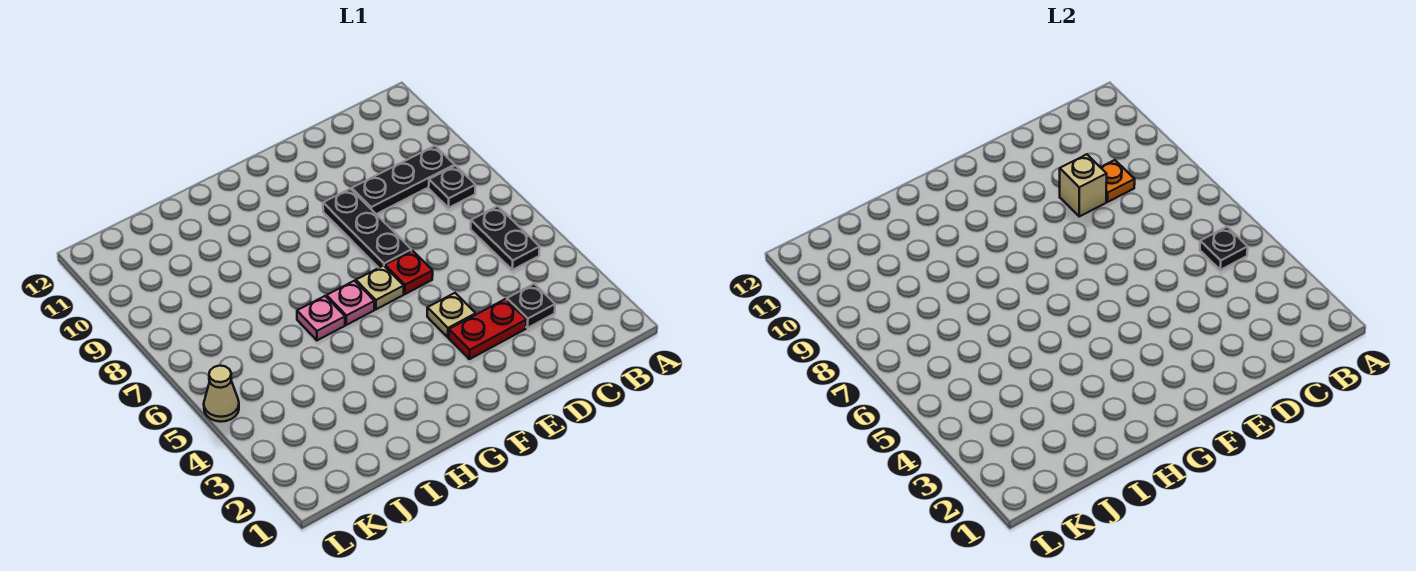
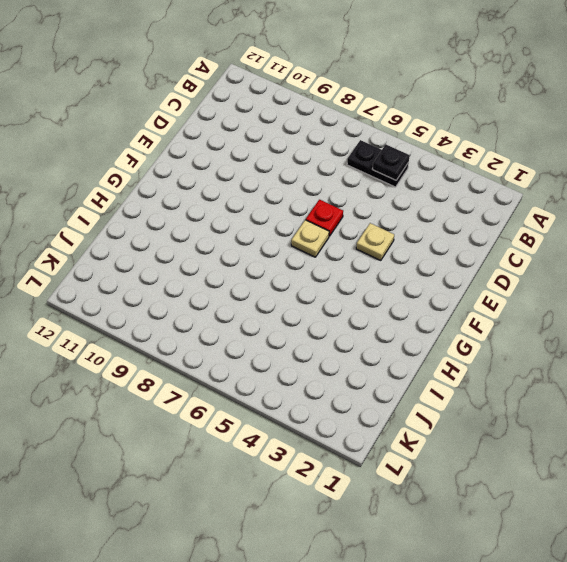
none -> black 1x1 plate [429,166,476,208]
none -> black 1x3 plate [352,146,455,214]
none -> black 1x1 plate [507,284,555,328]

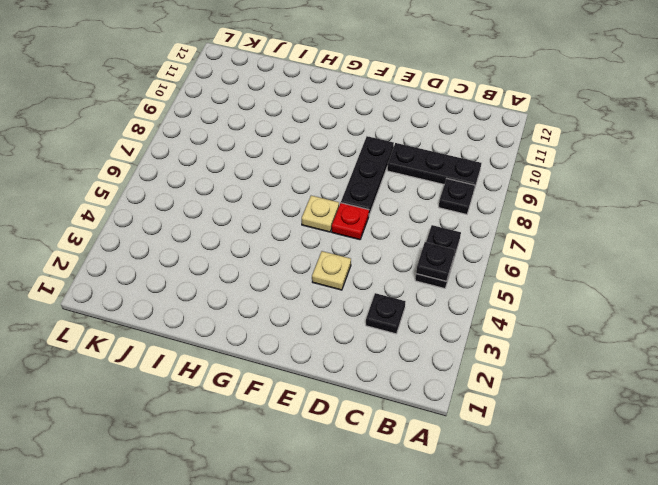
none -> red 1x2 plate [449,299,526,359]
none -> pink 1x1 plate [327,281,374,325]
none -> pink 1x1 plate [297,296,345,340]

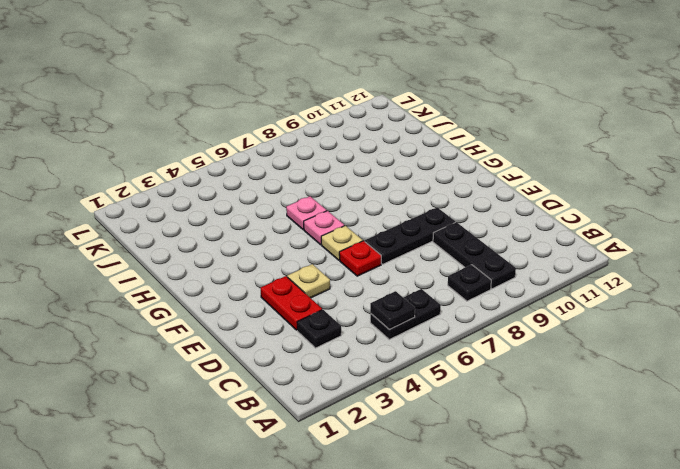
none -> tan 1x1 cone [204,366,239,422]
none -> orange 1x1 plate [1100,160,1135,202]
none -> tan 1x1 brick [1060,154,1107,216]

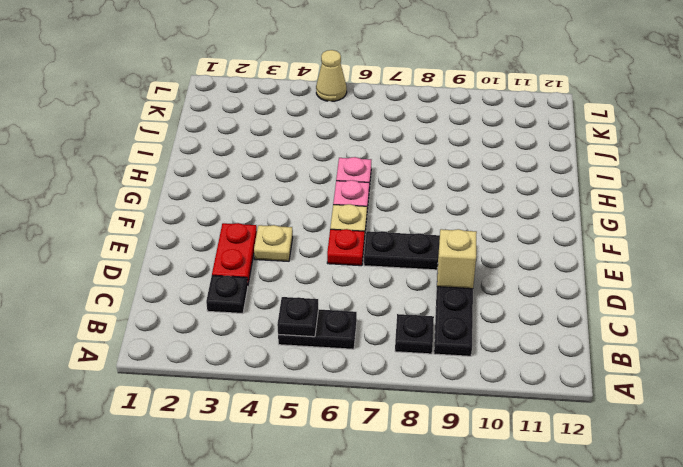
none -> orange 1x1 plate [1100,160,1135,202]

